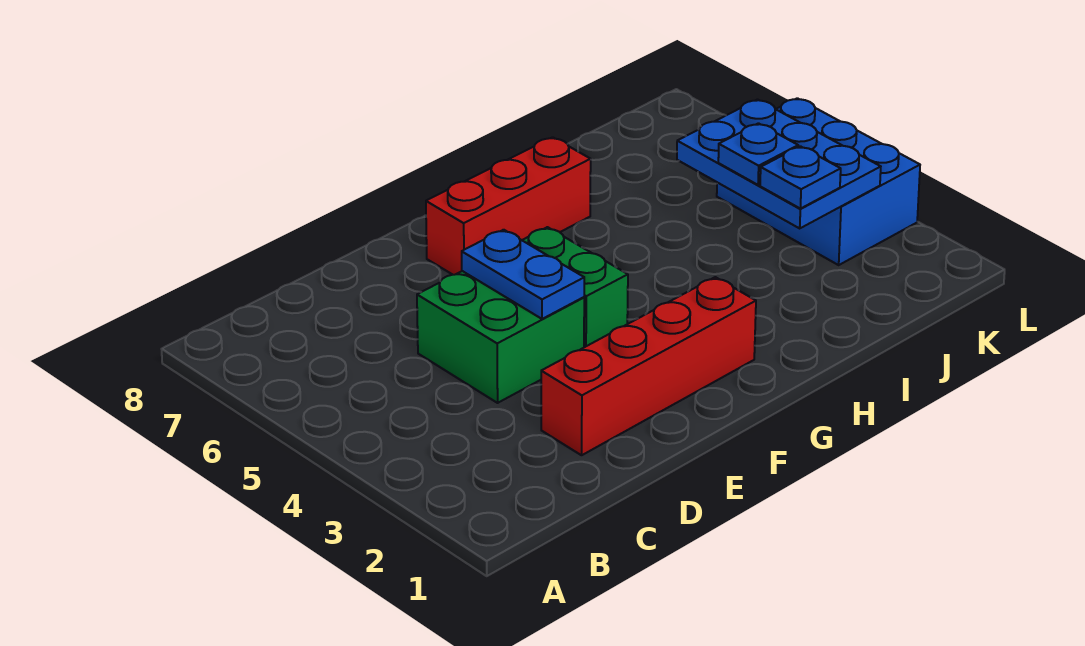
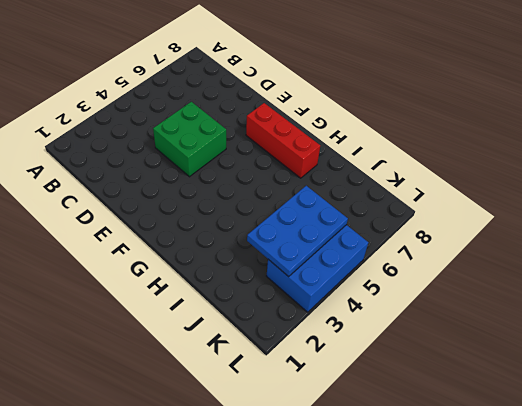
none -> red 1x4 brick [541,277,756,455]
none -> green 1x2 brick [522,227,628,347]

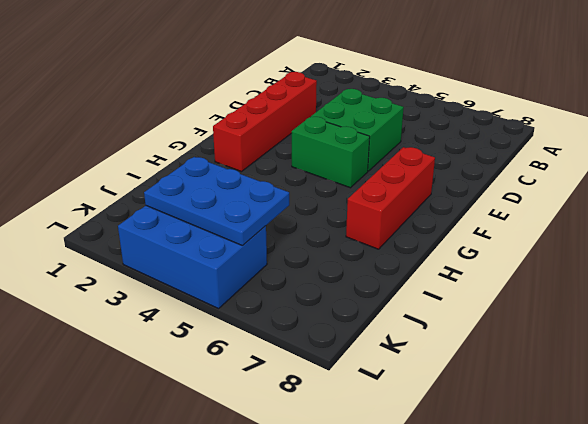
none -> blue 1x2 plate [462,230,584,319]
none -> blue 1x1 plate [760,146,841,209]

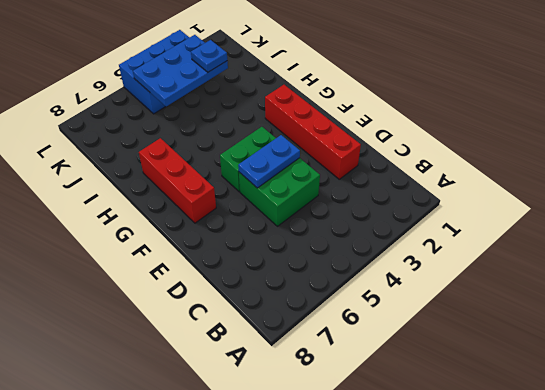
none -> blue 1x1 plate [718,123,798,185]

